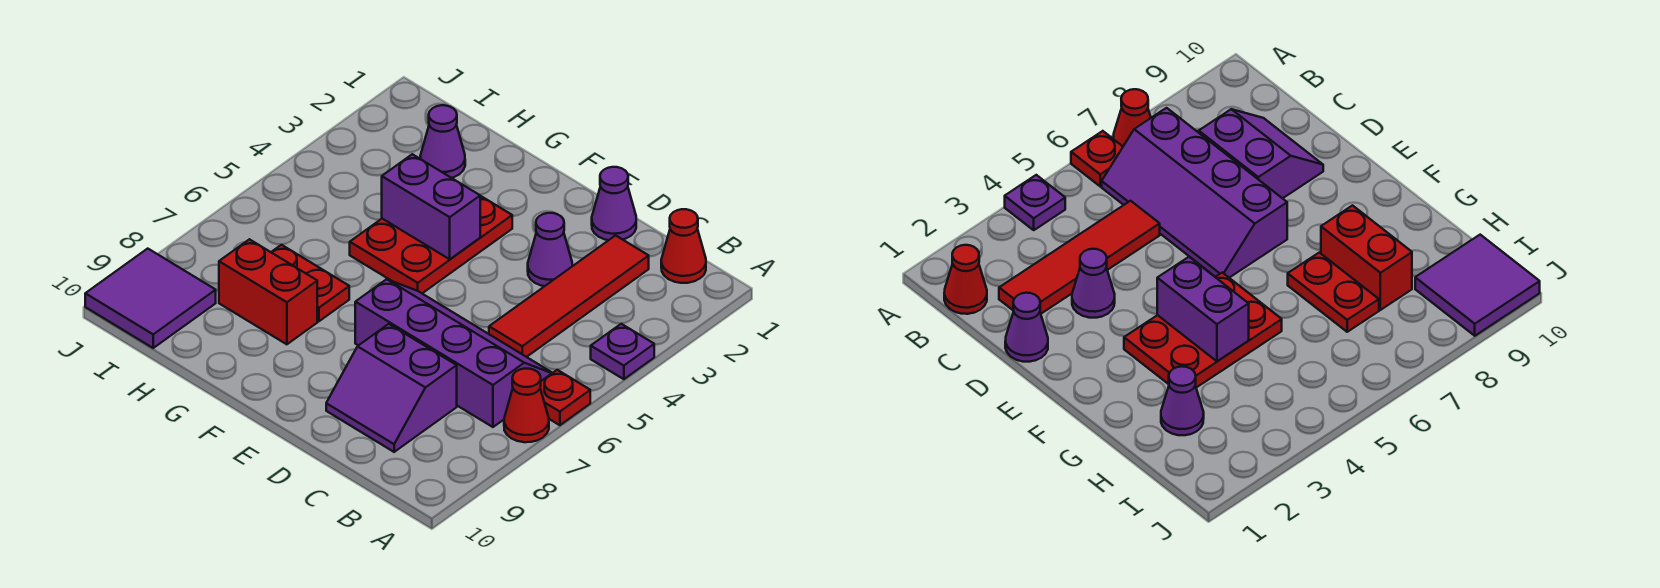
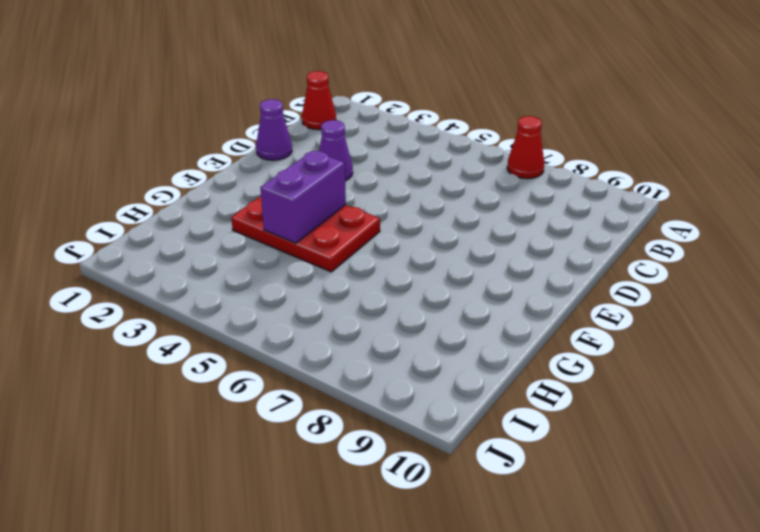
none -> purple 1x1 plate [591,324,654,379]
none -> red 1x1 plate [540,370,590,425]
none -> purple 2x4 slope [355,279,552,427]

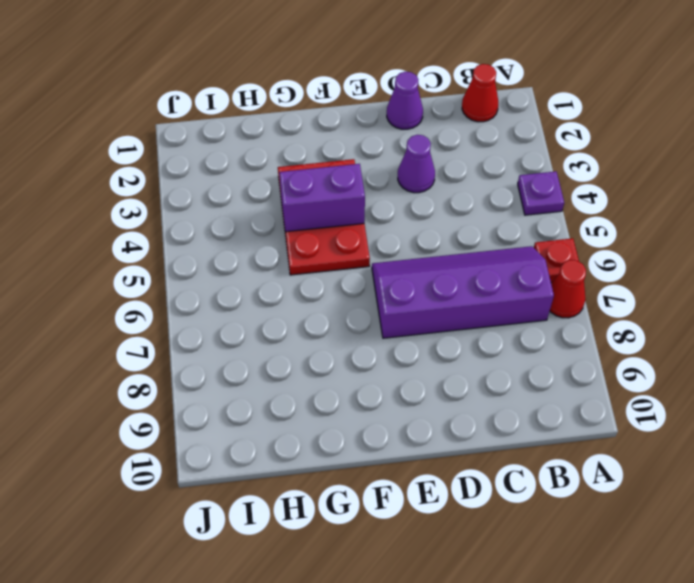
none -> red 1x4 tile [489,235,649,357]
none -> purple 2x2 slope [326,324,457,452]
none -> red 1x2 plate [271,245,349,321]

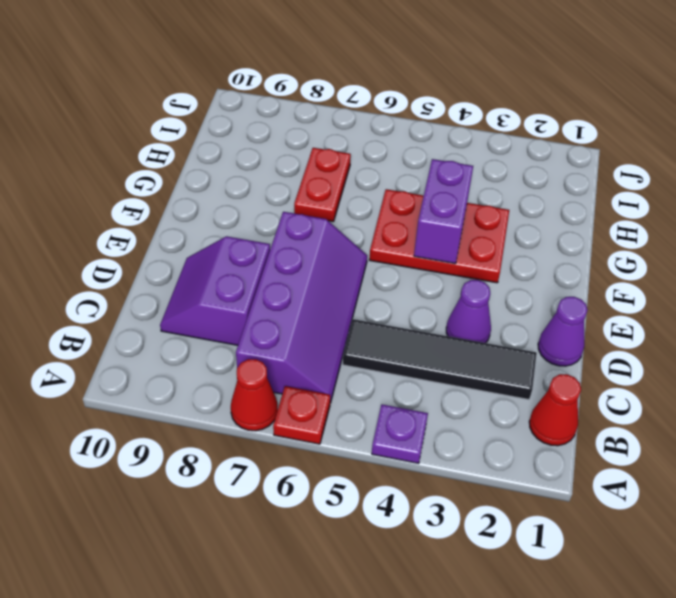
black 1x4 tile [343,319,537,400] -> red 1x4 tile [489,235,649,357]
none -> red 1x2 brick [219,239,317,344]
none -> purple 1x1 cone [420,105,465,178]
none -> purple 2x2 tile [85,249,216,348]

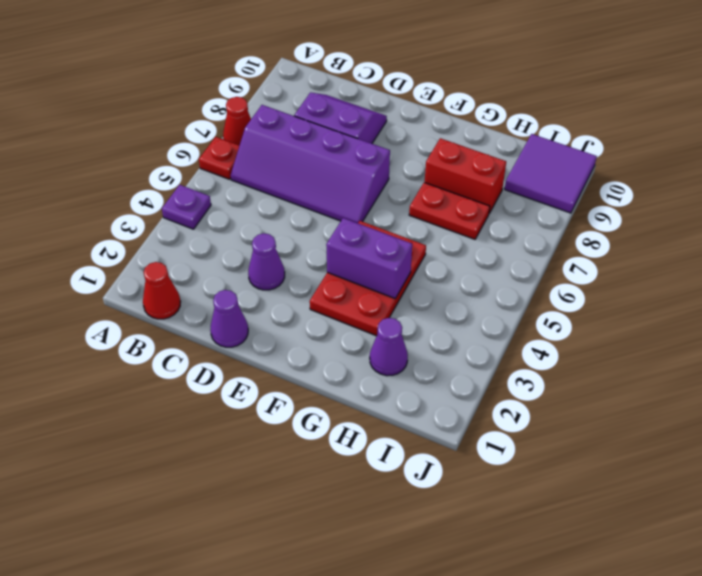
none -> red 1x4 tile [489,235,649,357]

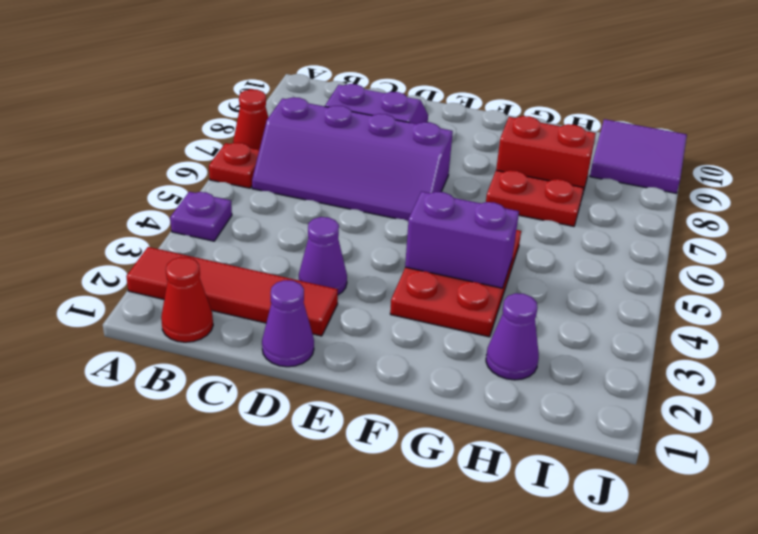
red 1x4 tile [126,247,338,336] -> red 1x4 tile turned to [489,235,649,357]

